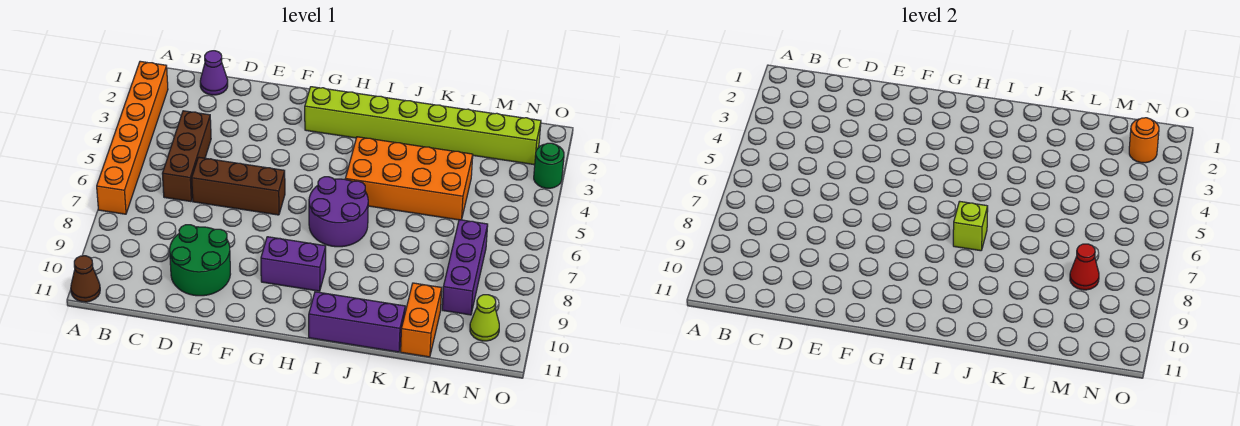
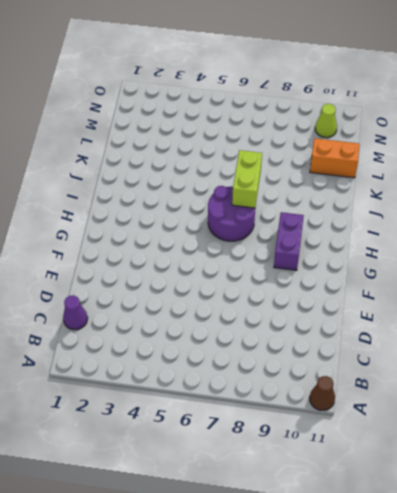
lime 1x2 brick [232,150,262,208] -> lime 1x1 brick [953,201,988,251]
none -> orange 1x6 brick [97,61,168,214]
none -> brown 1x3 brick [162,111,211,202]
none -> brown 1x3 brick [192,157,285,215]

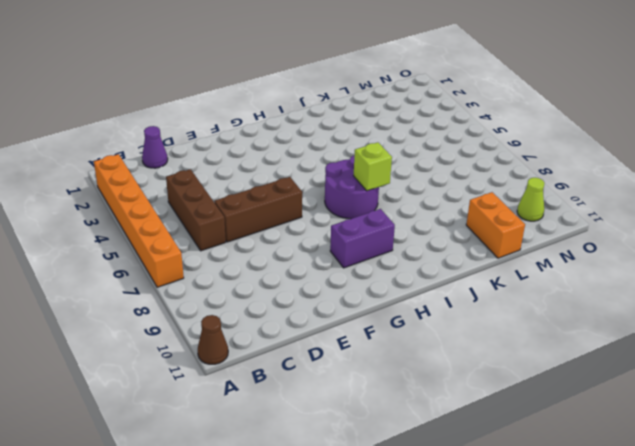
none -> green 2x2 round brick [170,225,230,296]
none -> lime 1x8 brick [305,87,541,165]
none -> orange 2x4 brick [345,137,473,220]

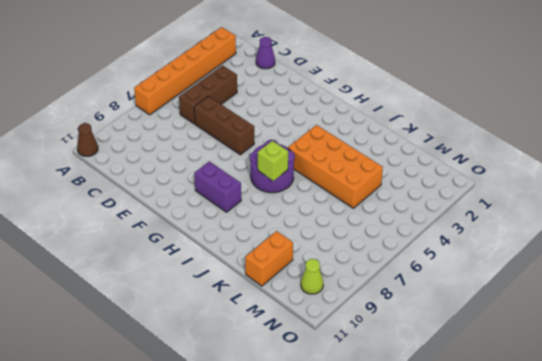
none -> green 2x2 round brick [170,225,230,296]
none -> lime 1x8 brick [305,87,541,165]
none -> purple 1x3 brick [309,292,405,352]

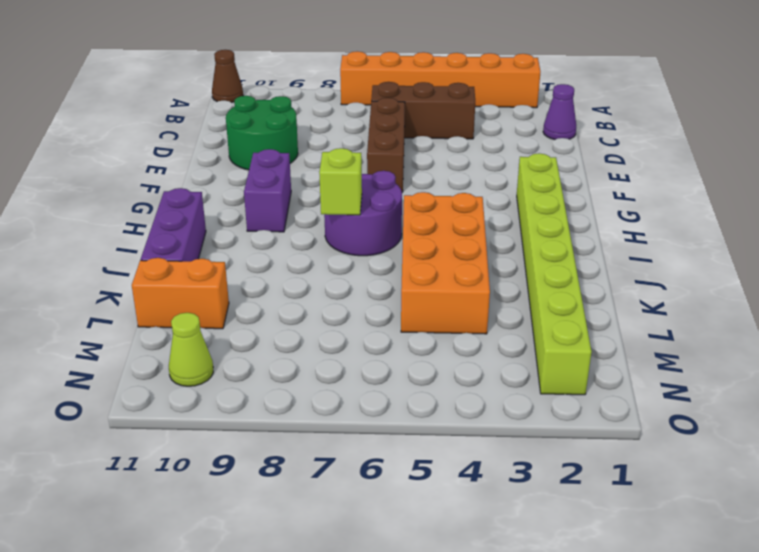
none -> purple 1x3 brick [442,220,488,315]
none -> green 1x1 round brick [534,143,564,188]
none -> red 1x1 cone [1070,244,1099,290]

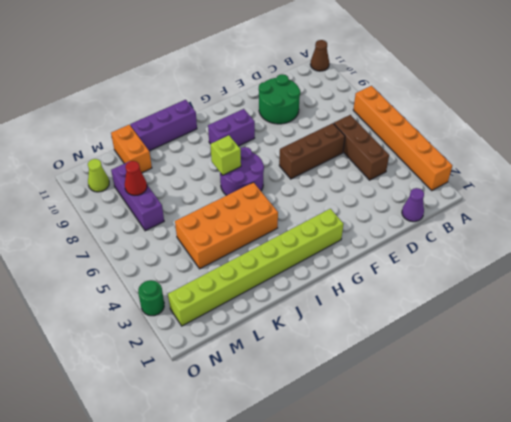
none -> orange 1x1 round brick [1129,118,1159,163]

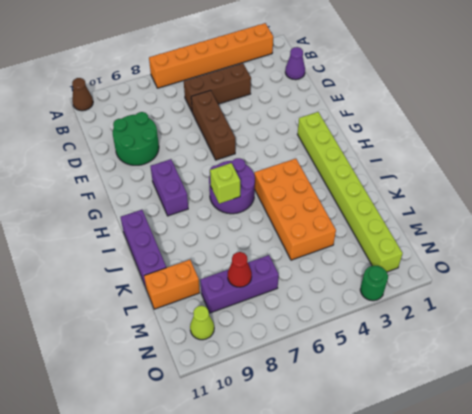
none -> orange 1x1 round brick [1129,118,1159,163]

